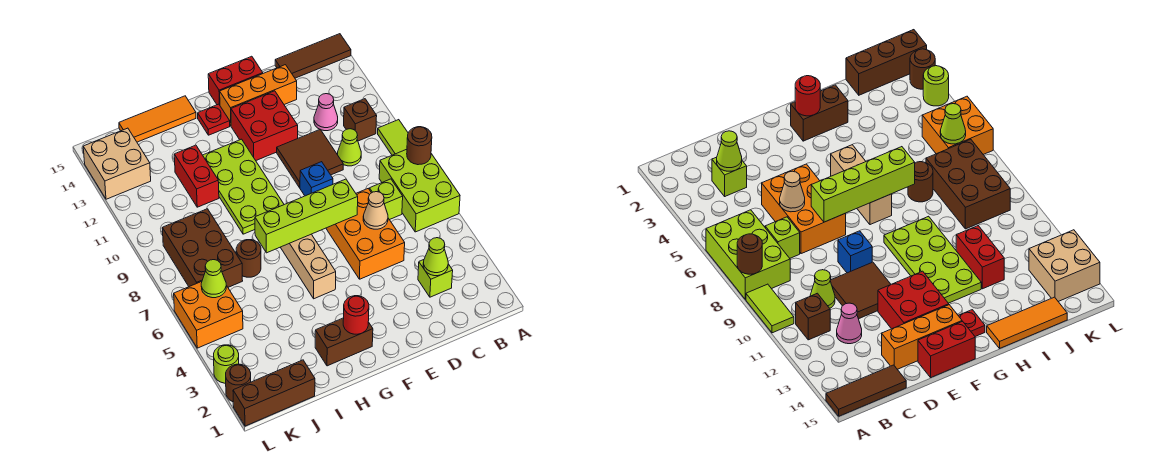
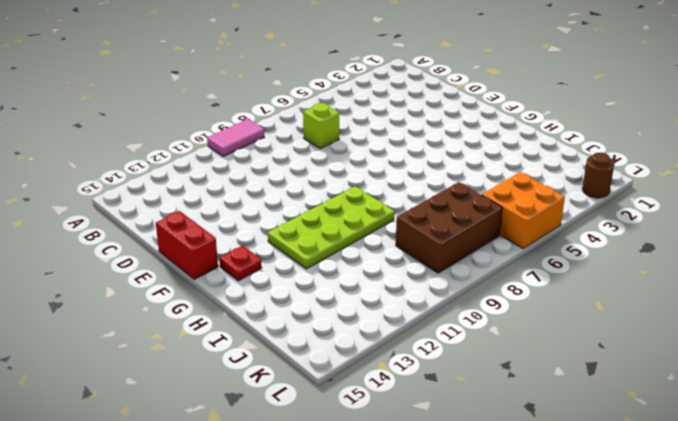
pink 1x2 tile [207,119,264,156] -> lime 1x2 tile [378,120,408,155]
none -> lime 2x3 brick [379,149,460,232]
none -> brown 1x3 tile [275,34,351,78]
none -> brown 1x1 brick [344,99,377,141]
none -> lime 1x1 brick [418,260,453,297]

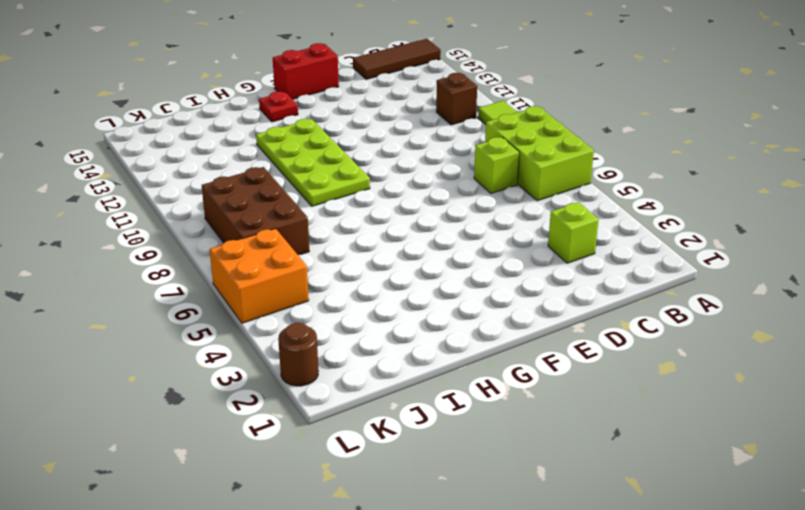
none -> lime 1x1 cone [338,129,361,166]
none -> pink 1x1 cone [314,94,338,131]
none -> orange 2x3 brick [326,189,405,279]
none -> brown 2x2 tile [277,129,343,188]

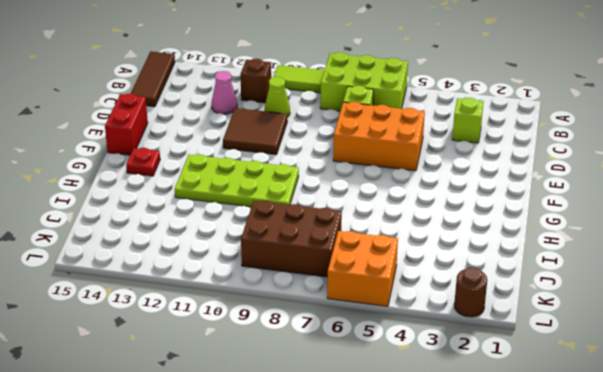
none -> orange 1x3 brick [220,65,297,126]
none -> blue 1x1 brick [300,162,333,196]
none -> red 2x2 brick [231,91,298,160]
none -> brown 1x2 brick [315,318,373,366]

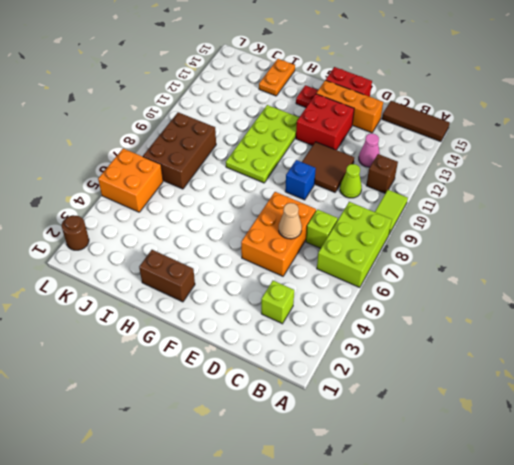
orange 1x2 plate [259,59,295,96] -> orange 1x3 tile [119,96,196,142]
none -> tan 1x3 brick [281,234,336,299]
none -> brown 1x1 round brick [236,240,261,277]
none -> red 1x2 brick [174,145,219,207]
none -> brown 1x3 brick [233,360,315,426]

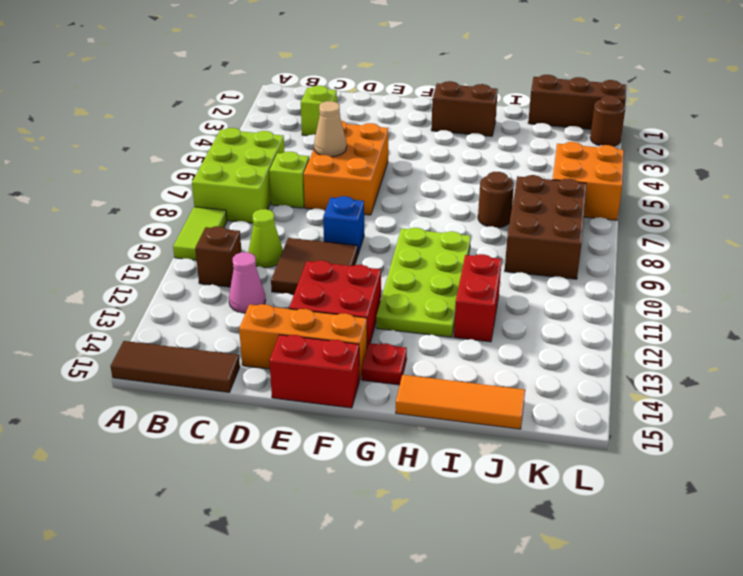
none -> tan 1x3 brick [281,234,336,299]
none -> tan 2x2 brick [83,128,151,199]
none -> lime 1x1 round brick [214,345,239,383]
none -> brown 1x1 round brick [407,127,432,165]

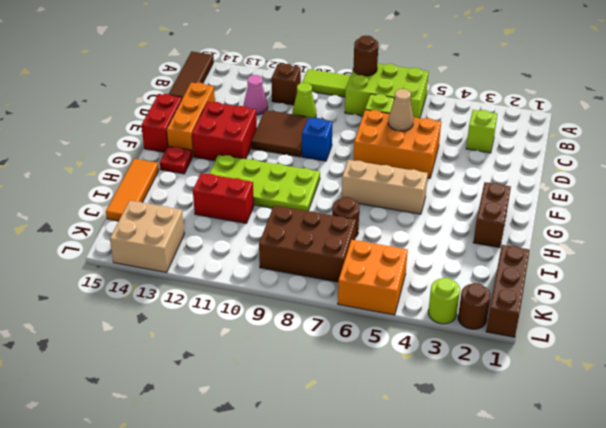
none -> lime 1x1 cone [423,238,448,276]
none -> lime 1x4 brick [255,179,358,253]
none -> red 1x1 round brick [343,296,369,334]
none -> lime 1x1 cone [201,260,226,298]

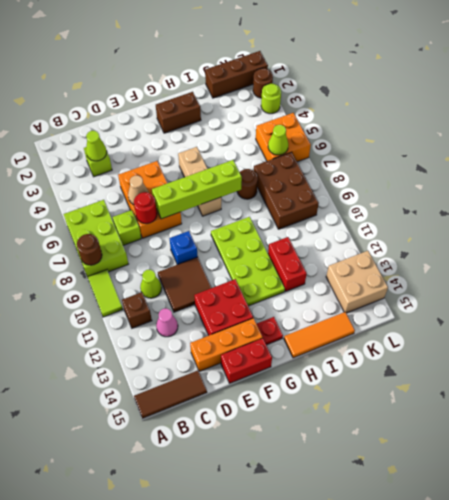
red 1x1 round brick [134,192,157,224] -> red 1x1 round brick moved to [343,296,369,334]

